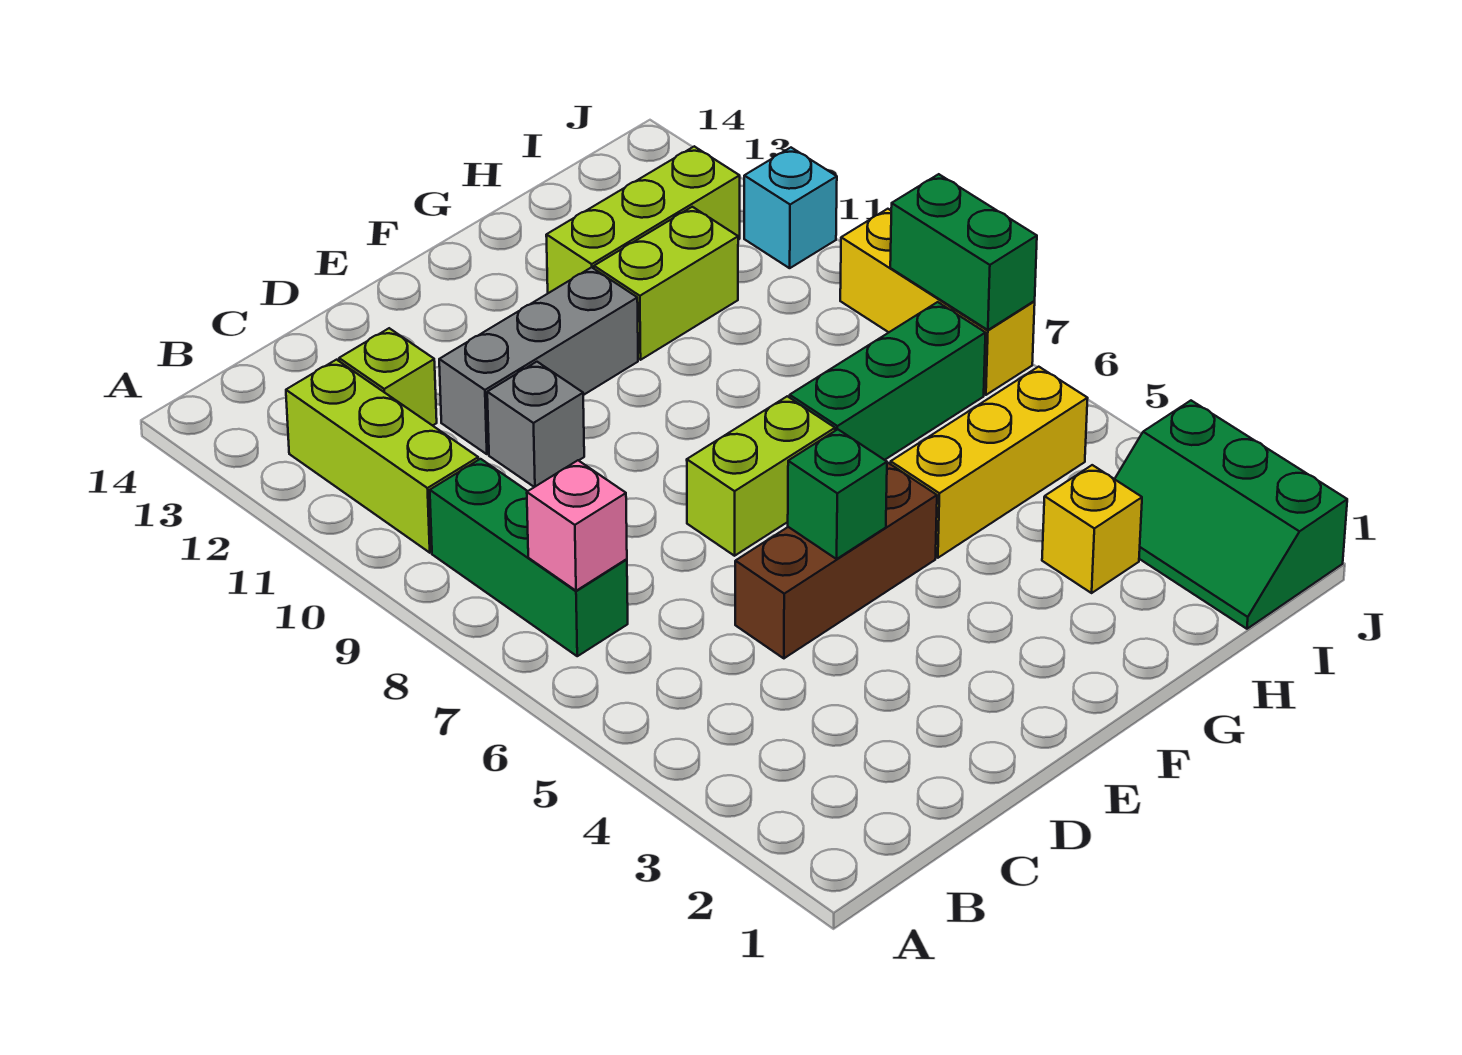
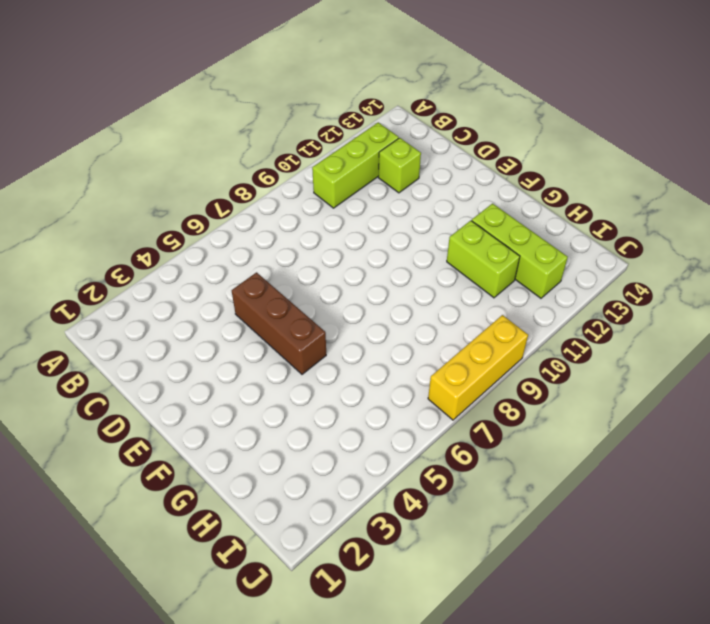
none -> green 1x3 brick [430,459,628,656]
none -> grey 1x1 brick [487,362,584,487]
none -> grey 1x3 brick [439,267,638,454]

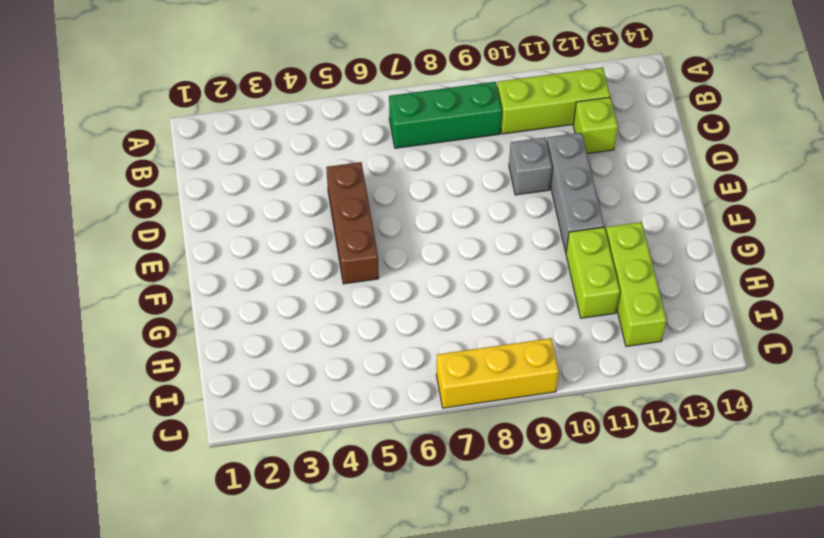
none -> lime 1x2 brick [687,396,835,556]
none -> yellow 1x3 brick [891,367,1088,558]
none -> green 1x3 brick [790,302,985,460]

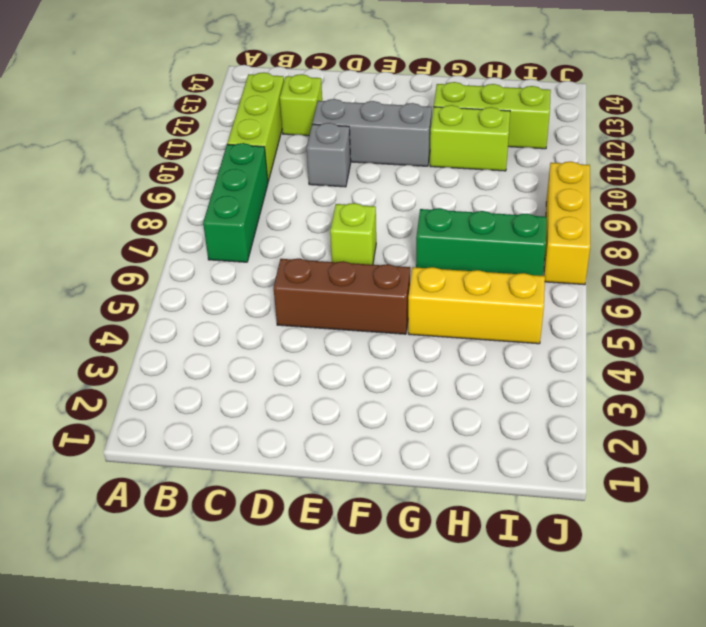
lime 1x1 brick [330,203,376,265] -> lime 1x2 brick [687,396,835,556]
none -> yellow 1x1 brick [1042,465,1142,593]
none -> green 2x3 slope [1115,401,1347,629]
none -> cyan 1x1 brick [744,148,837,268]

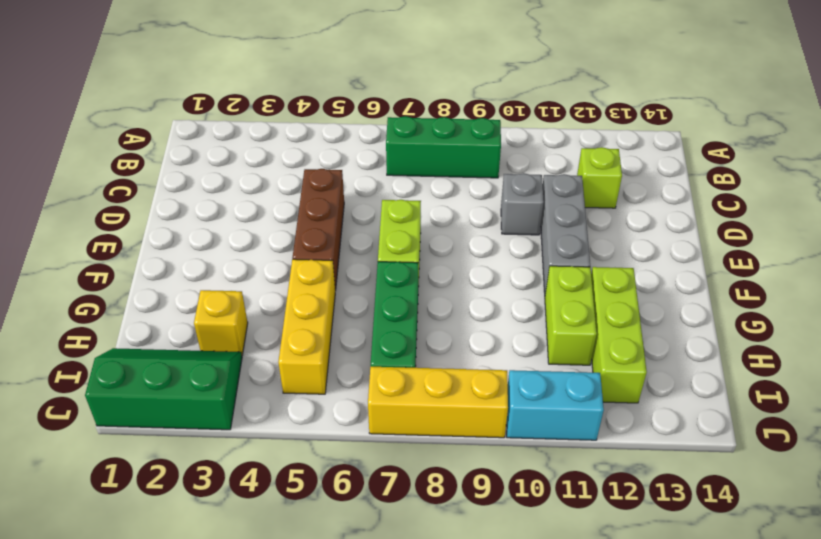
cyan 1x2 brick [506,370,604,440] -> cyan 1x1 brick [744,148,837,268]
none -> lime 1x3 brick [286,360,478,553]
none -> pink 1x1 brick [527,460,627,591]
none -> green 1x1 brick [788,429,887,559]

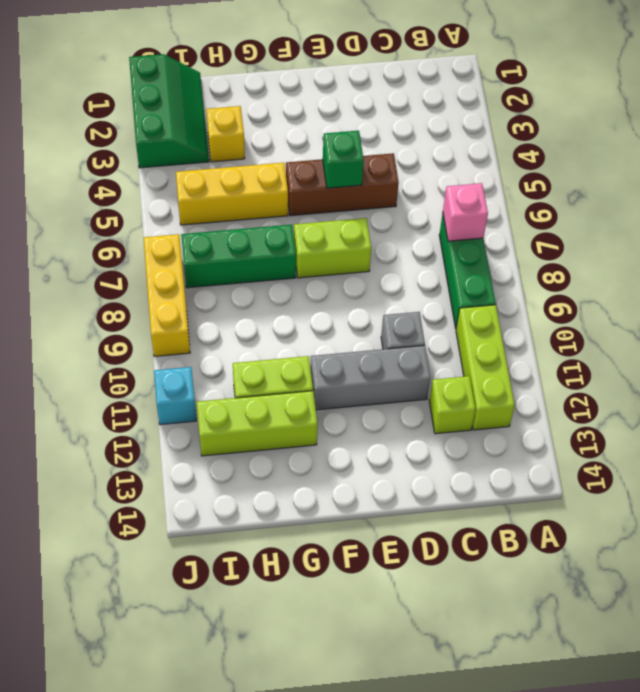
none -> green 1x2 brick [890,174,1037,330]

